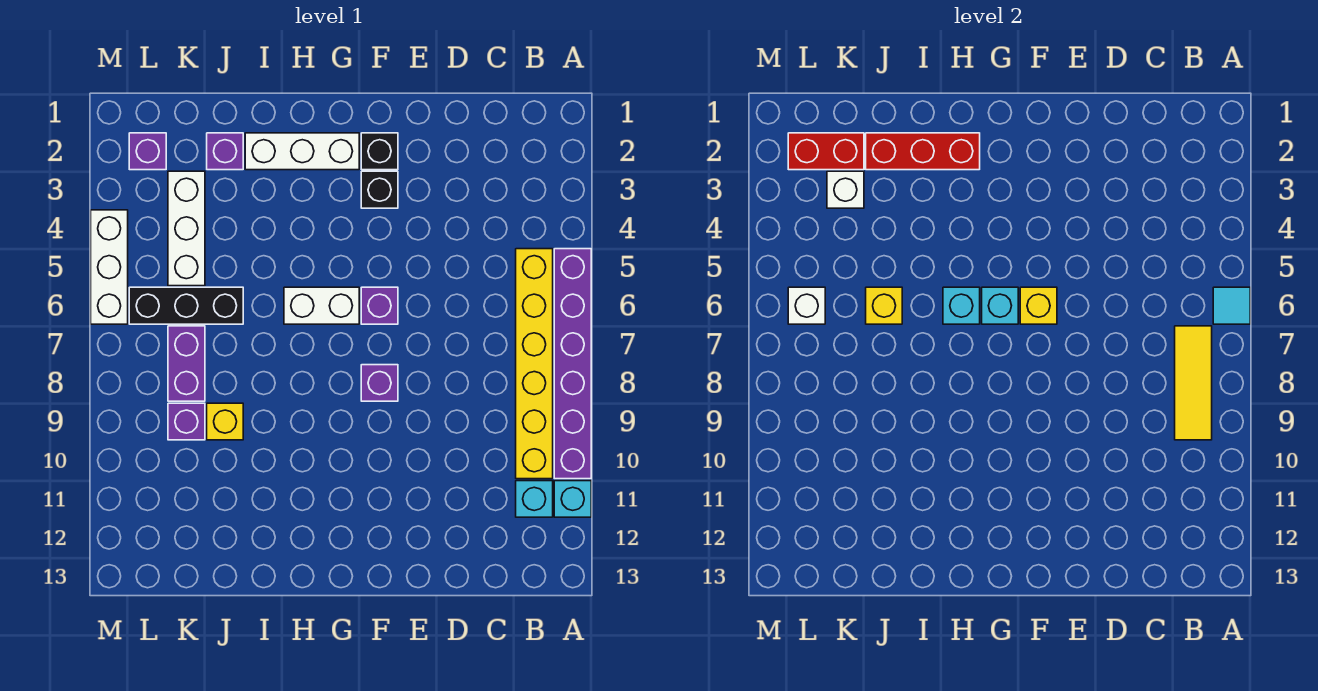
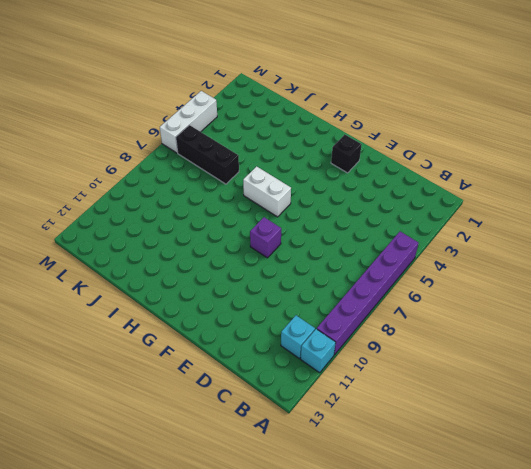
none -> yellow 1x6 brick [516,249,553,479]
none -> black 1x1 brick [361,171,398,208]
none -> purple 1x1 brick [361,287,398,324]

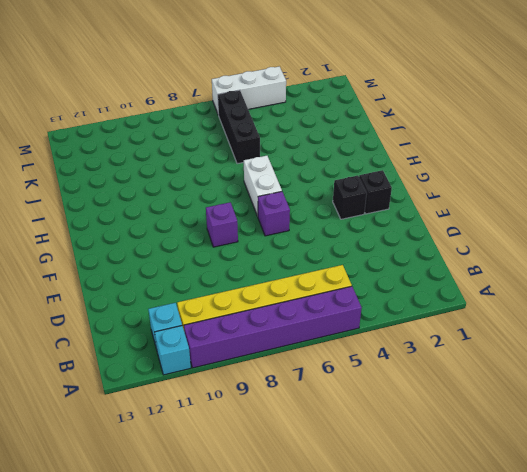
none -> white 1x3 brick [245,133,359,170]
none -> purple 1x1 brick [207,133,243,170]
none -> yellow 1x1 brick [207,403,243,440]

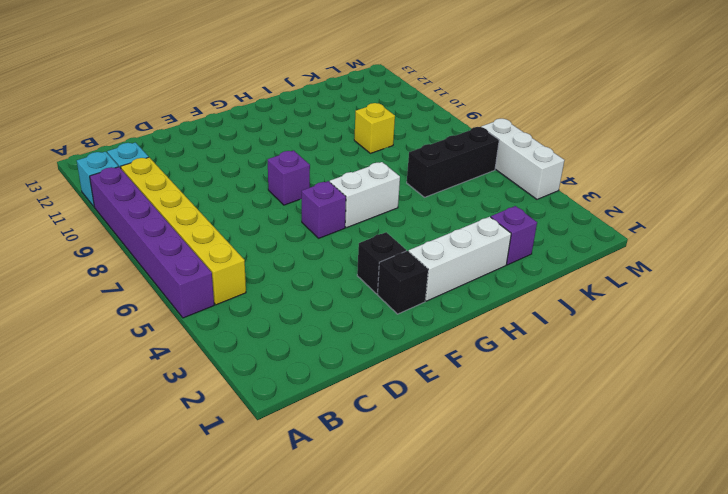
none -> white 1x3 brick [168,171,205,286]
none -> purple 1x2 brick [168,326,205,401]
none -> purple 1x1 brick [168,403,205,440]

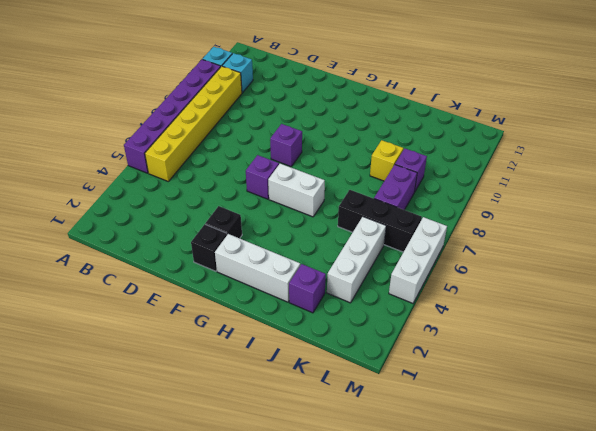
none -> purple 1x1 brick [129,133,166,170]
none -> cyan 1x1 tile [1213,287,1250,324]
none -> yellow 1x3 tile [1175,326,1212,440]

